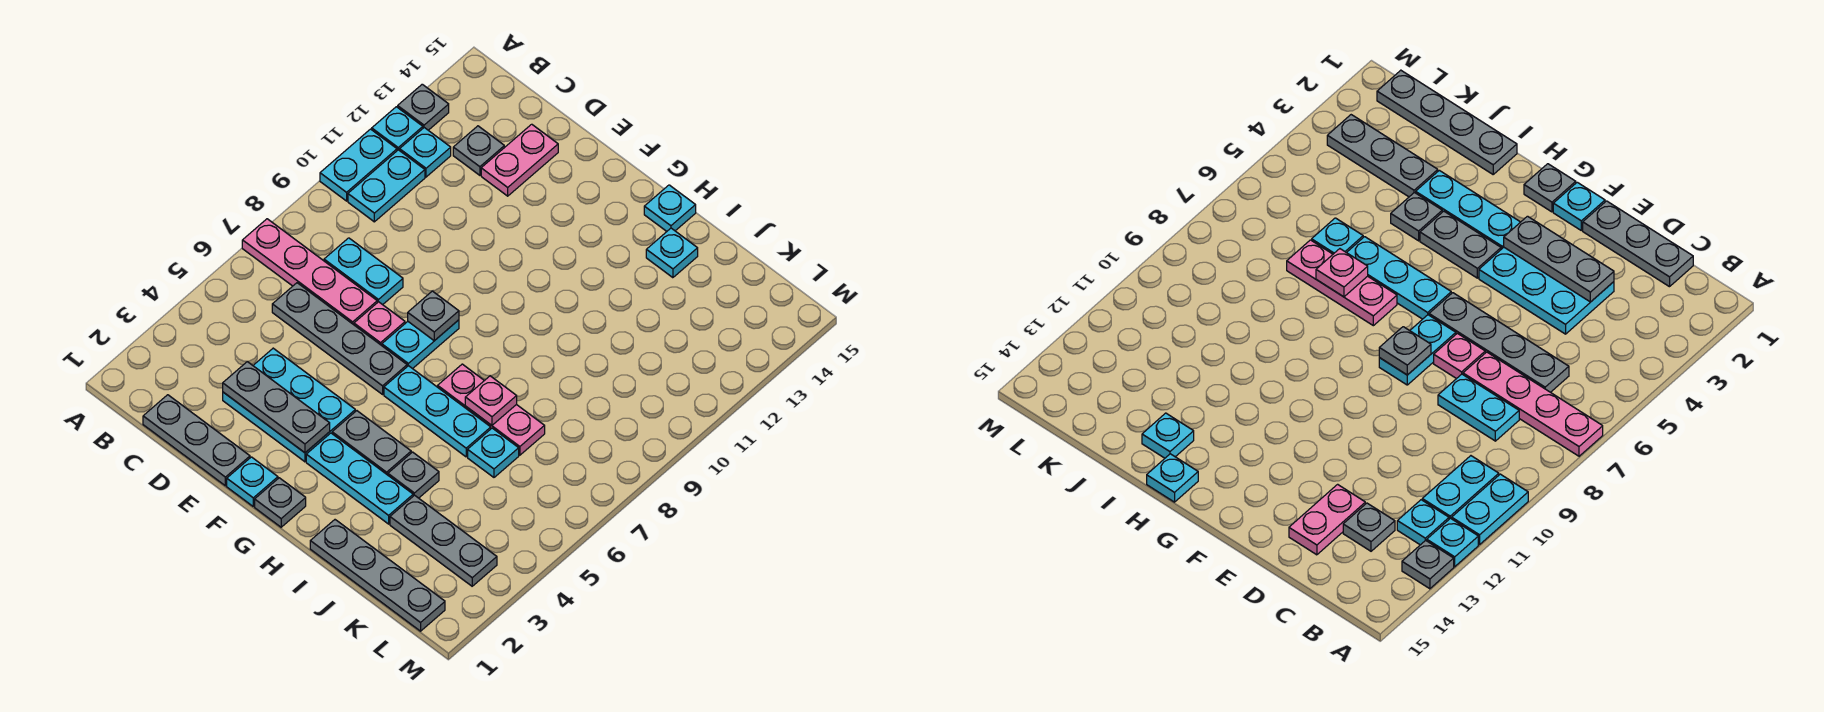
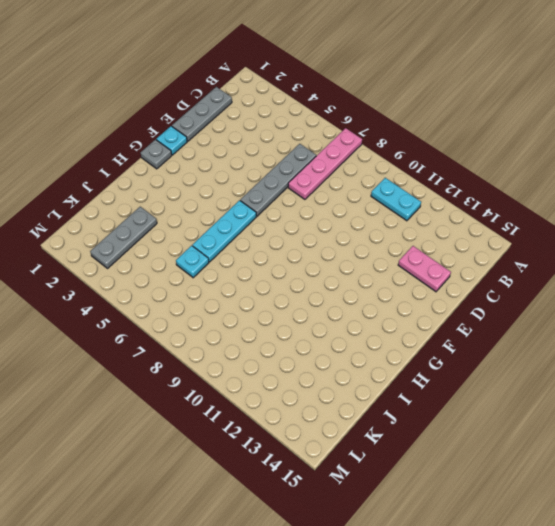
none -> cyan 1x2 plate [320,129,397,201]
none -> cyan 1x1 plate [372,107,423,151]
none -> grey 1x1 plate [398,84,449,130]

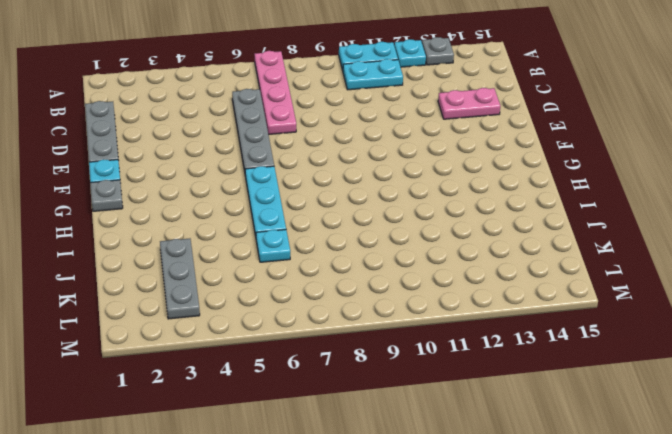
none -> cyan 1x1 plate [400,128,451,177]
none -> cyan 1x2 plate [324,238,403,305]
none -> grey 1x1 plate [453,126,504,175]

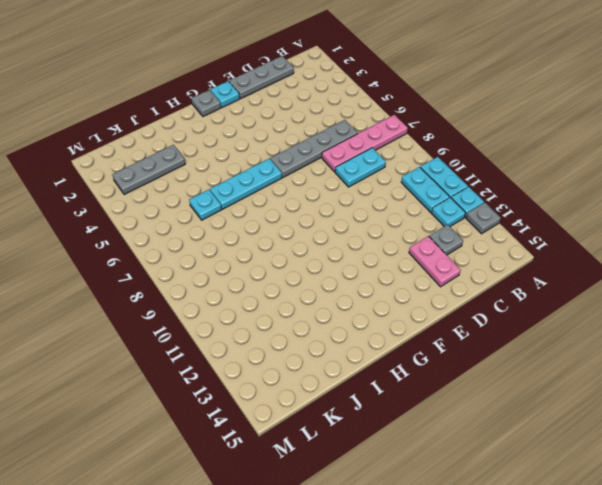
none -> cyan 2x3 plate [223,348,355,462]
none -> pink 1x1 plate [354,302,405,346]
none -> cyan 1x2 plate [382,320,459,369]

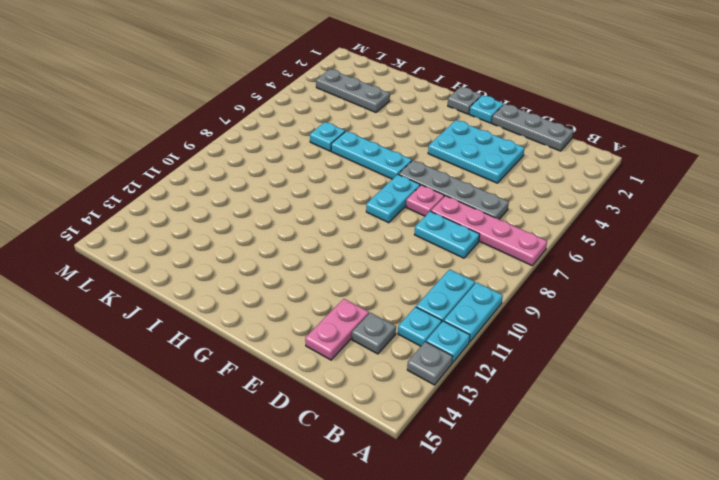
none -> cyan 1x3 plate [306,433,413,524]
none -> grey 1x2 plate [332,411,411,475]
none -> pink 1x3 plate [438,364,545,455]

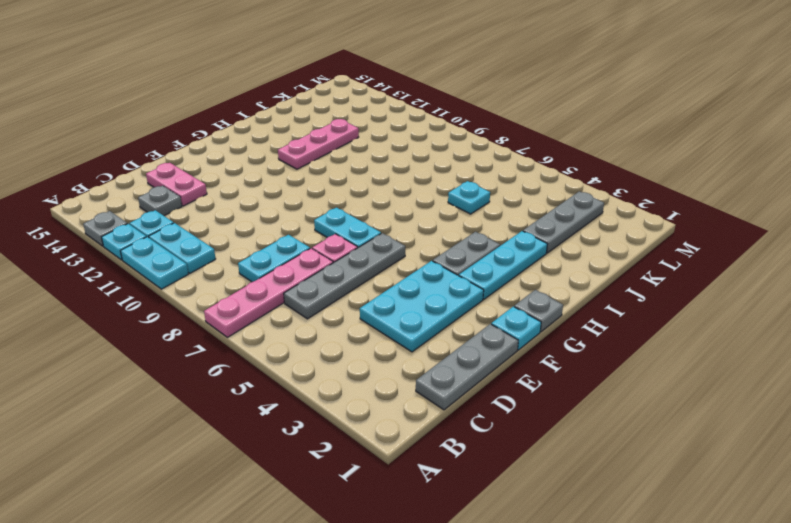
pink 1x3 plate [278,119,359,169] -> pink 1x3 plate moved to [438,364,545,455]
none -> cyan 1x3 plate [384,366,491,457]
none -> cyan 1x1 plate [644,185,696,231]
none -> grey 1x4 plate [310,520,445,631]

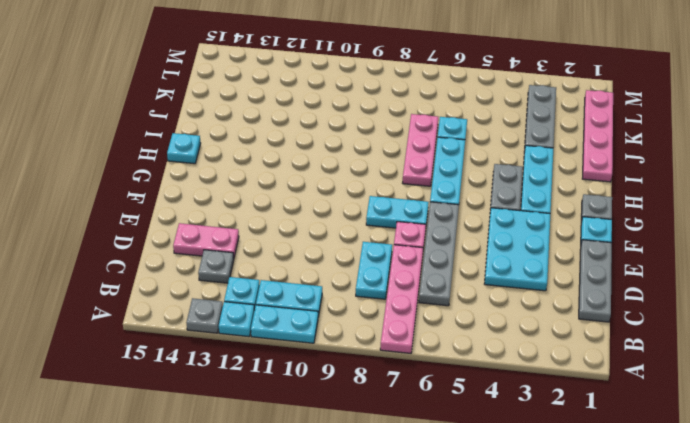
pink 1x4 plate [582,90,613,182] -> grey 1x4 plate [310,520,445,631]
none -> grey 1x1 plate [388,452,439,498]
none -> cyan 1x1 plate [646,228,698,278]
none -> grey 1x3 plate [223,362,330,453]

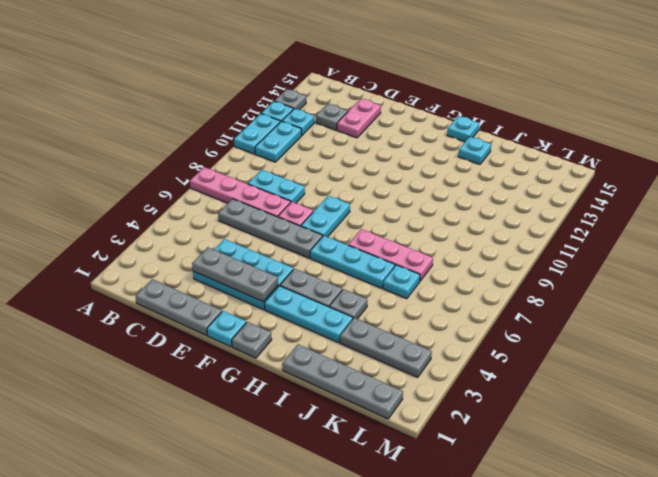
none -> grey 1x1 plate [408,291,459,341]
none -> pink 1x1 plate [465,376,517,425]

